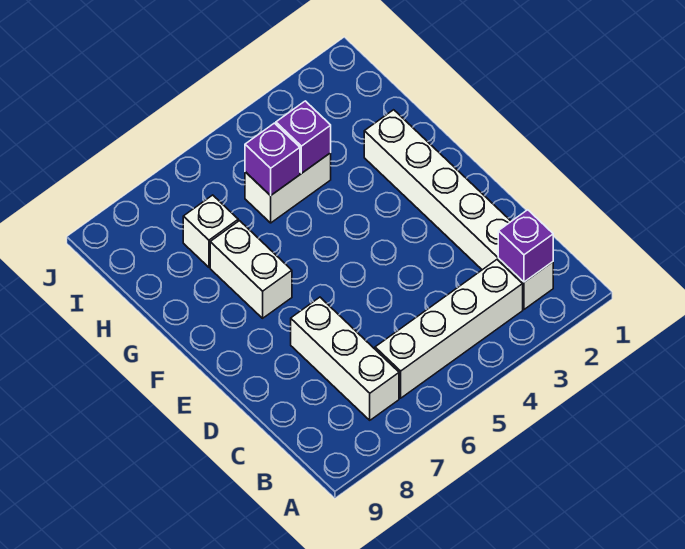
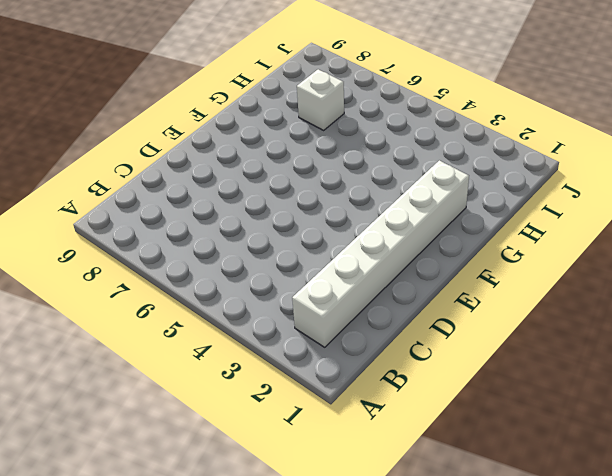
none -> white 1x4 brick [375,260,523,398]
none -> white 1x3 brick [291,297,399,420]

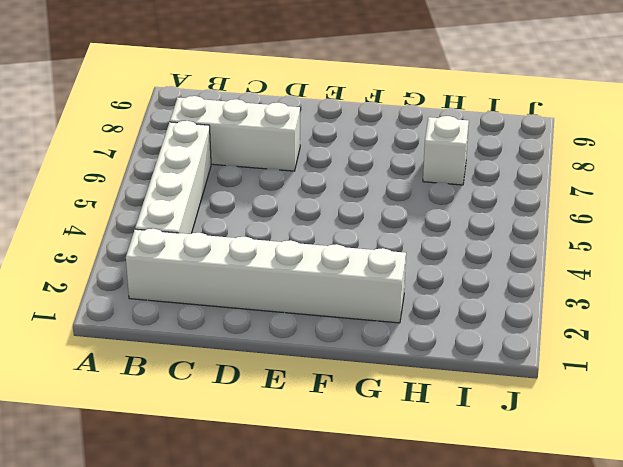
none -> white 1x2 brick [210,221,292,318]
none -> white 1x2 brick [245,153,331,223]

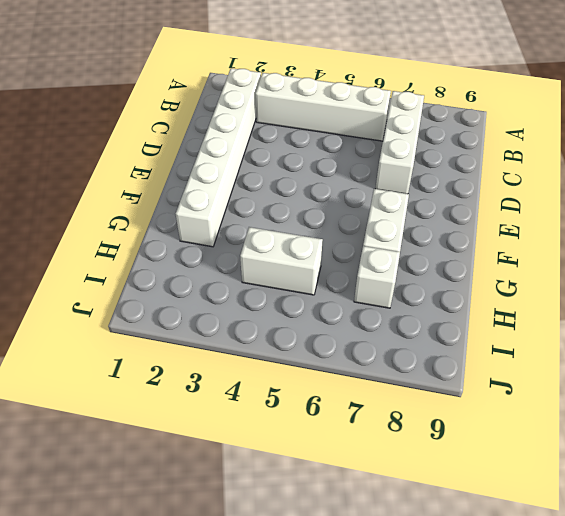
none -> purple 1x1 brick [498,210,553,282]
none -> purple 1x1 brick [276,101,331,174]

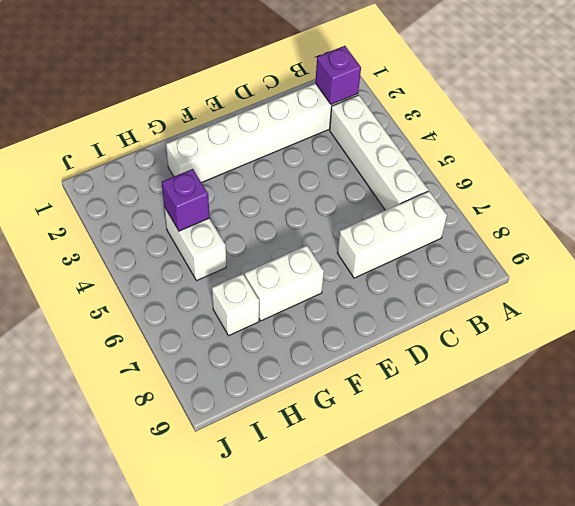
none -> purple 1x1 brick [245,123,300,196]

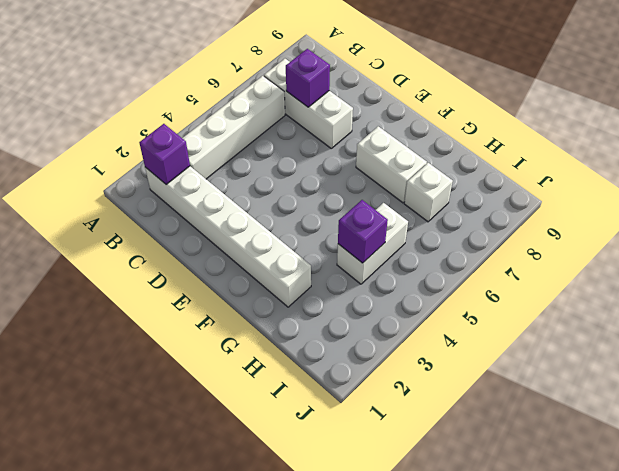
purple 1x1 brick [286,49,330,107] -> purple 1x1 brick moved to [245,123,300,196]

